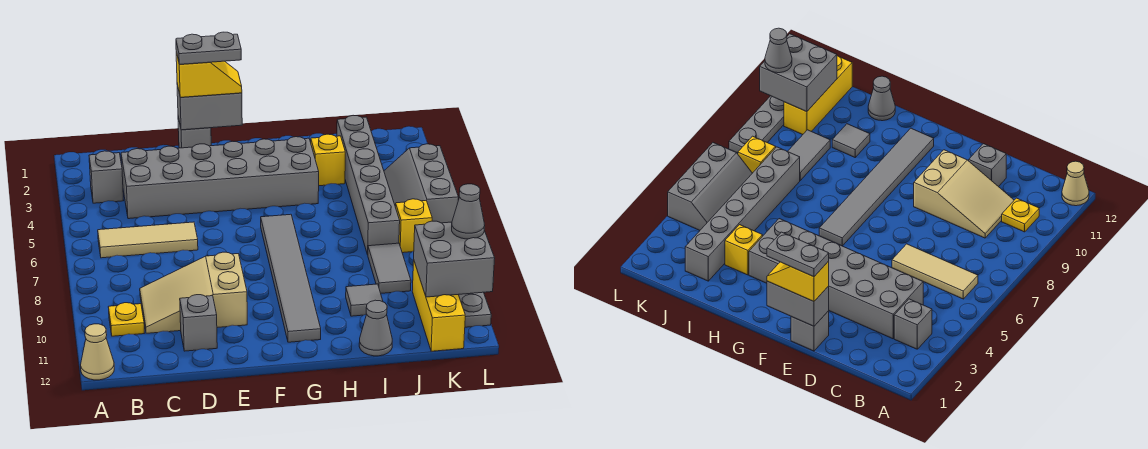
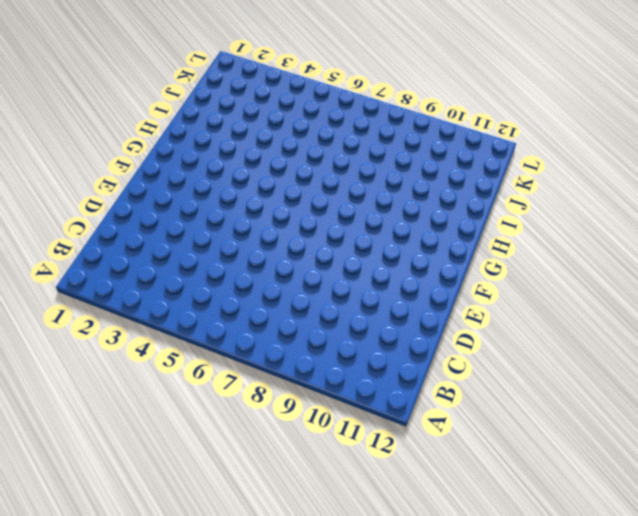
none -> tan 1x1 cone [81,324,114,380]
none -> grey 1x1 brick [89,151,124,203]
none -> tan 1x3 tile [98,222,198,258]

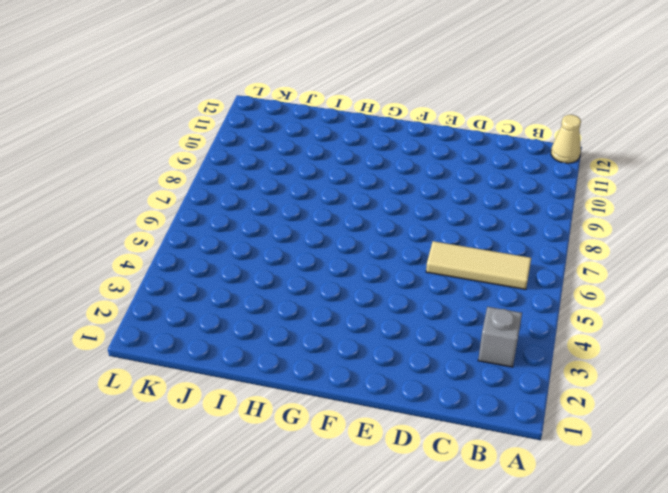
none -> yellow 1x1 plate [109,303,144,336]
none -> grey 2x6 brick [121,137,319,219]
none -> tan 2x3 slope [140,252,247,333]

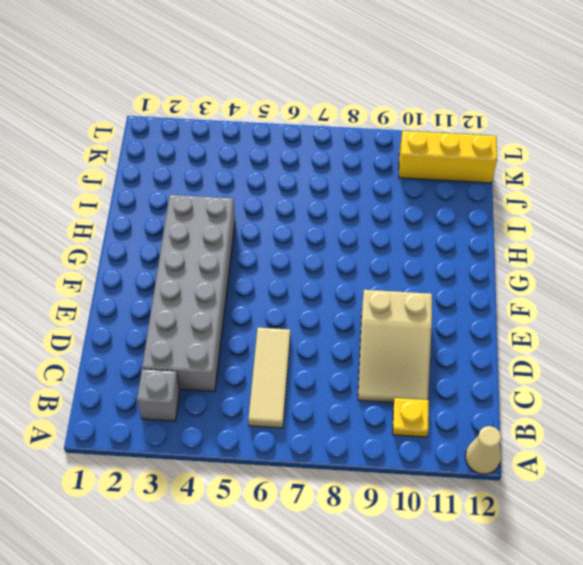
none -> grey 1x1 brick [180,295,217,351]
none -> grey 1x1 brick [178,117,211,148]
none -> grey 1x6 tile [261,214,321,342]

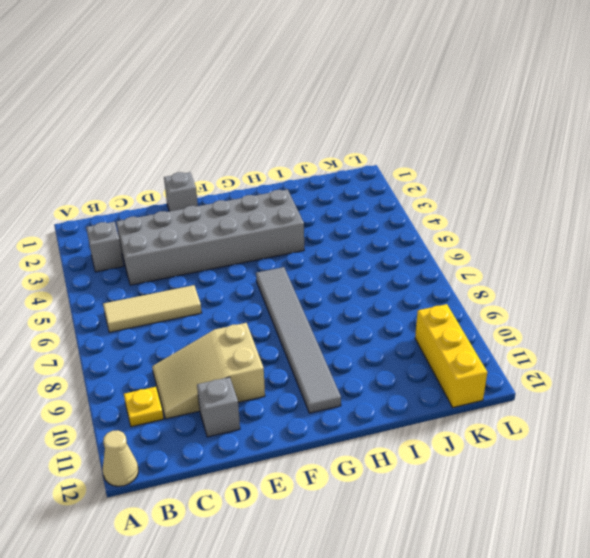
none -> yellow 1x1 brick [311,134,345,186]
none -> grey 1x1 tile [346,284,383,316]
none -> grey 1x1 cone [359,300,392,356]

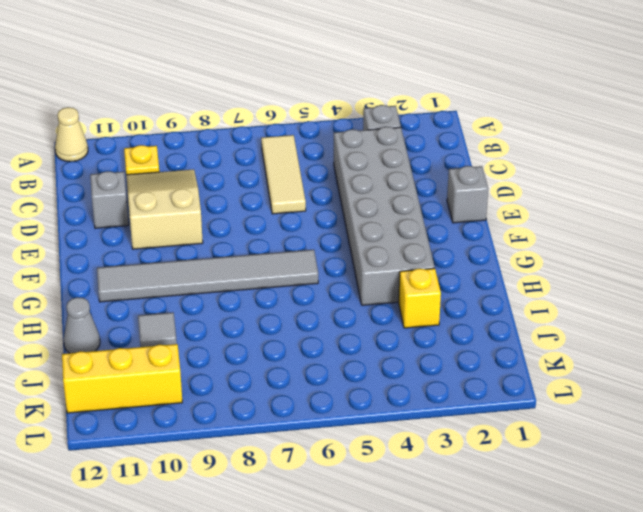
none -> grey 1x6 brick [337,115,400,255]
none -> grey 1x2 tile [368,243,411,293]
none -> grey 2x3 slope [384,144,458,223]

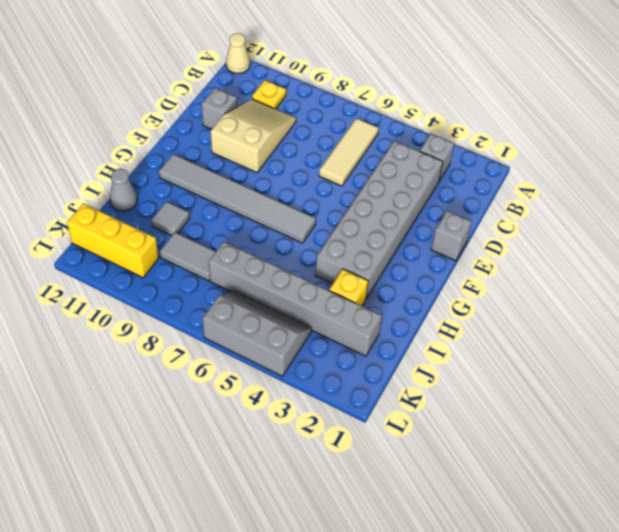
none -> yellow 1x1 brick [395,199,432,253]
none -> grey 1x4 plate [459,292,491,327]
none -> grey 1x2 brick [177,84,242,130]

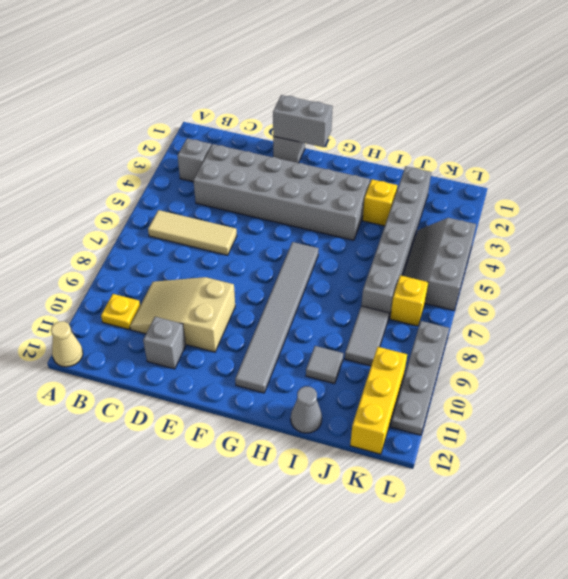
none -> grey 2x2 brick [414,221,495,297]
none -> yellow 1x2 slope [176,52,242,97]
none -> grey 1x1 cone [452,184,485,239]

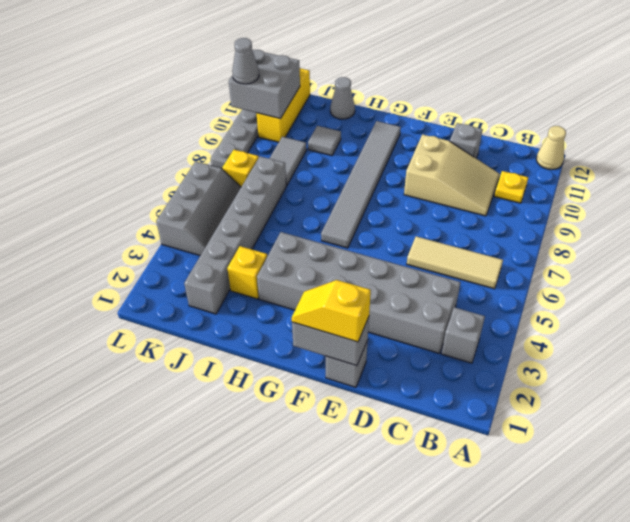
none -> grey 1x2 plate [176,32,241,64]

